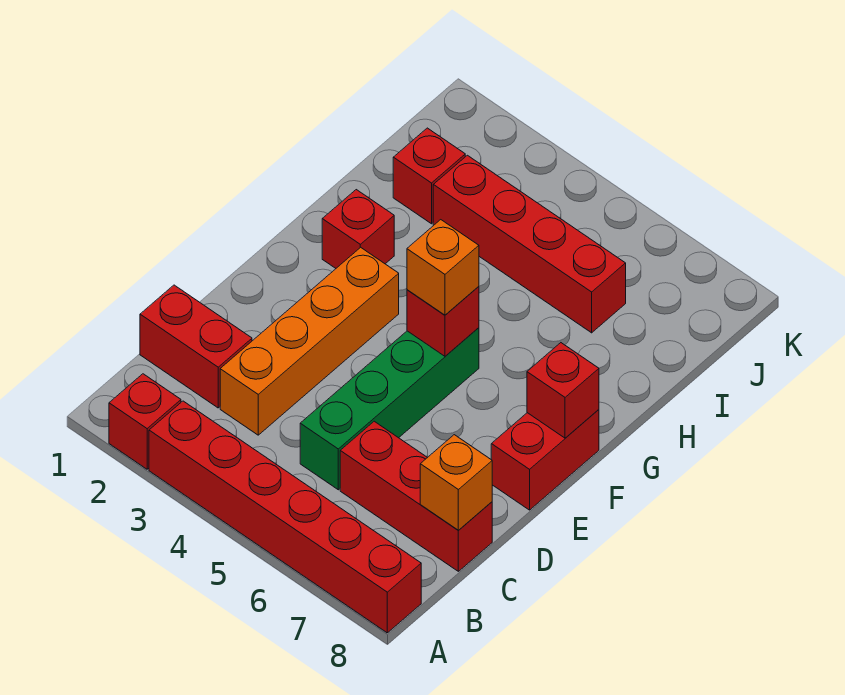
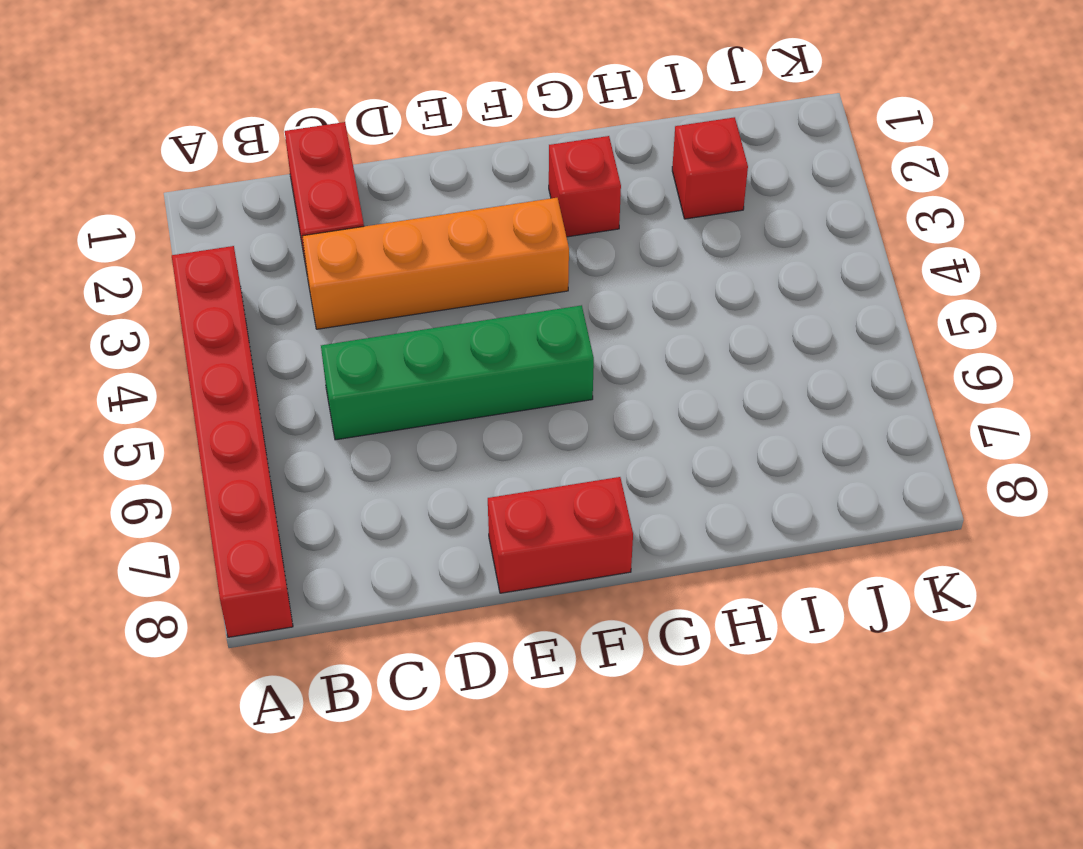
none -> red 1x1 brick [109,374,181,469]
none -> red 1x3 brick [340,421,492,571]
none -> red 1x4 brick [433,155,626,333]

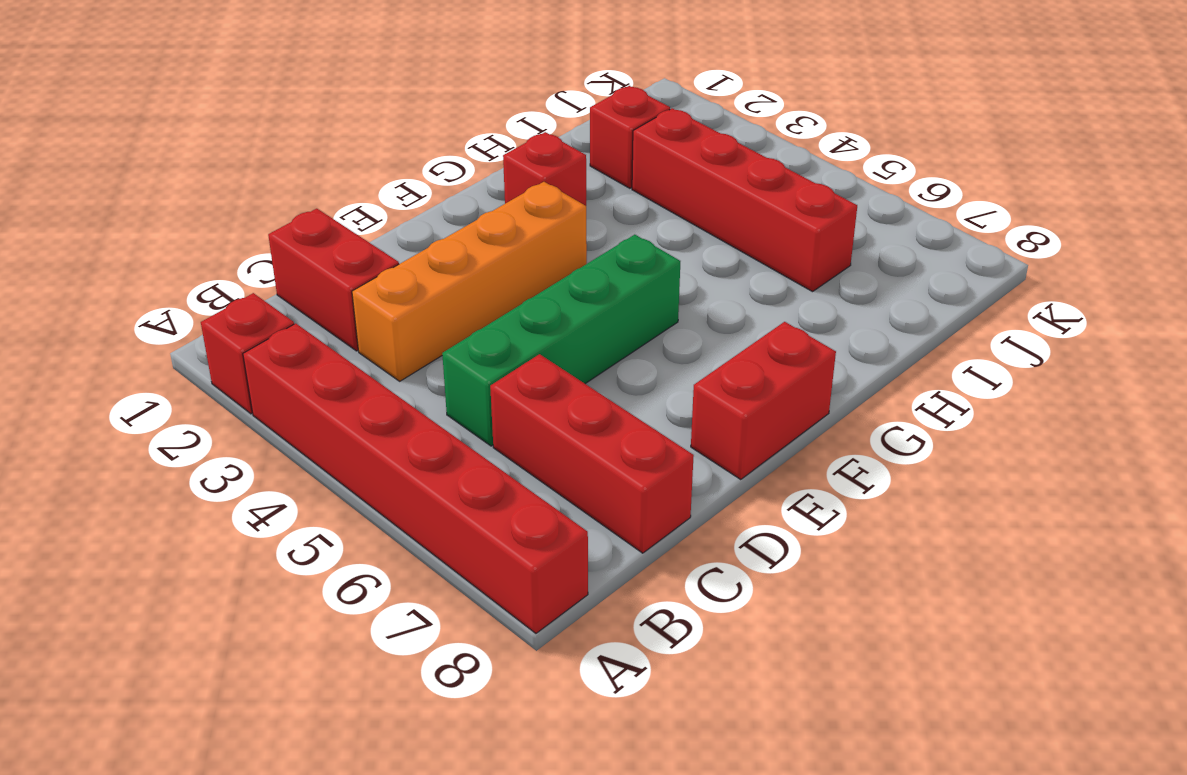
none -> orange 1x1 brick [420,435,492,530]
none -> red 1x1 brick [407,286,479,356]
none -> red 1x1 brick [527,343,599,438]

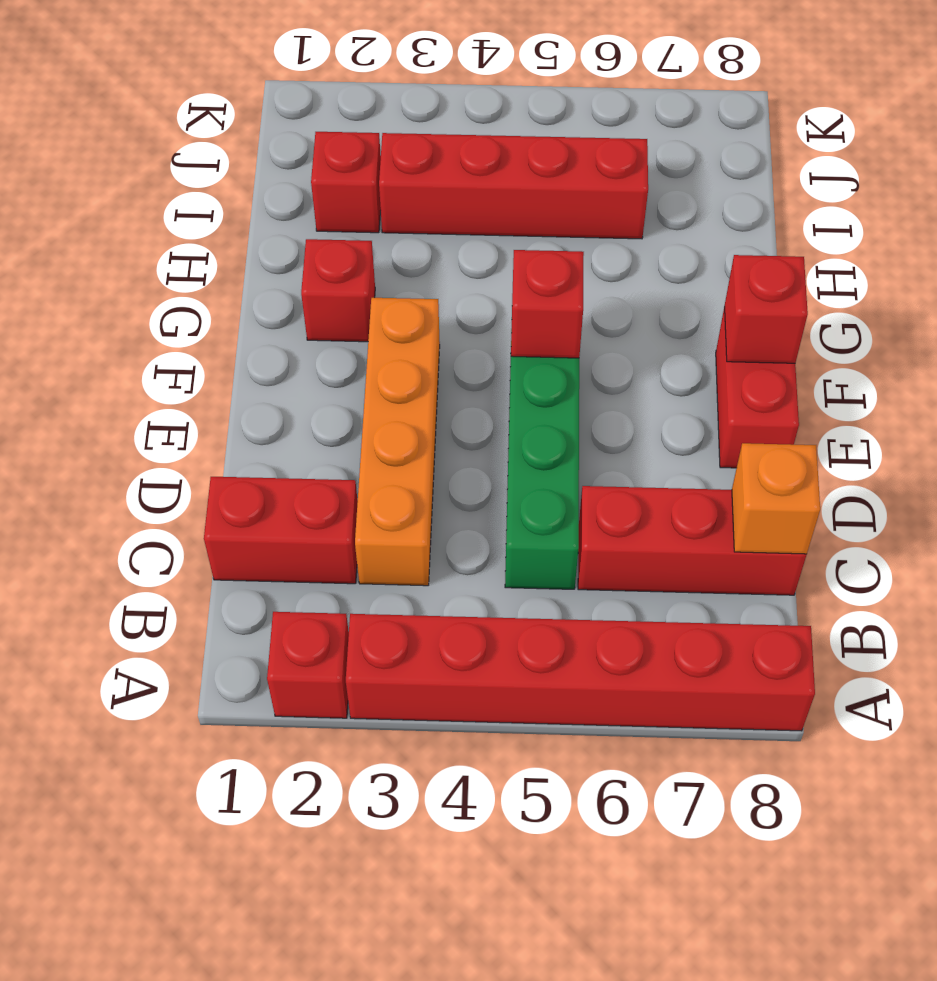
none -> orange 1x1 brick [407,220,479,315]

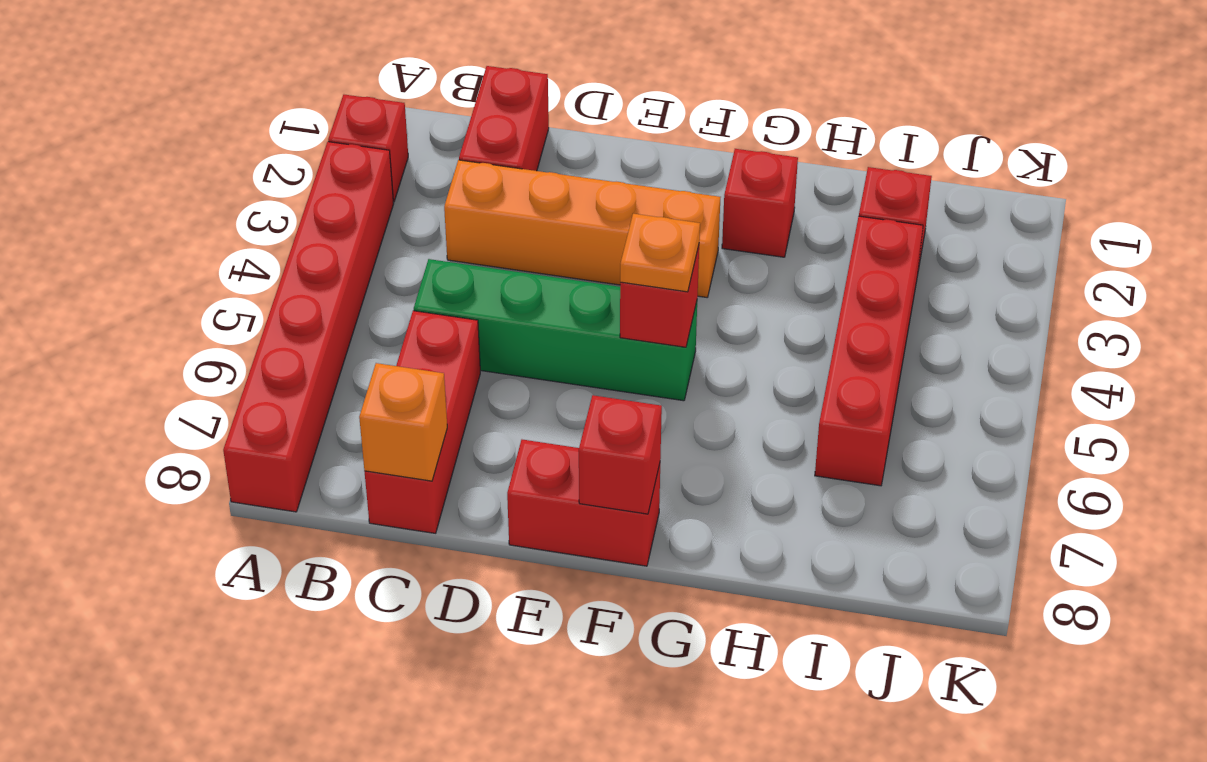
orange 1x1 plate [620,214,700,292] -> orange 1x1 brick [407,220,479,315]

